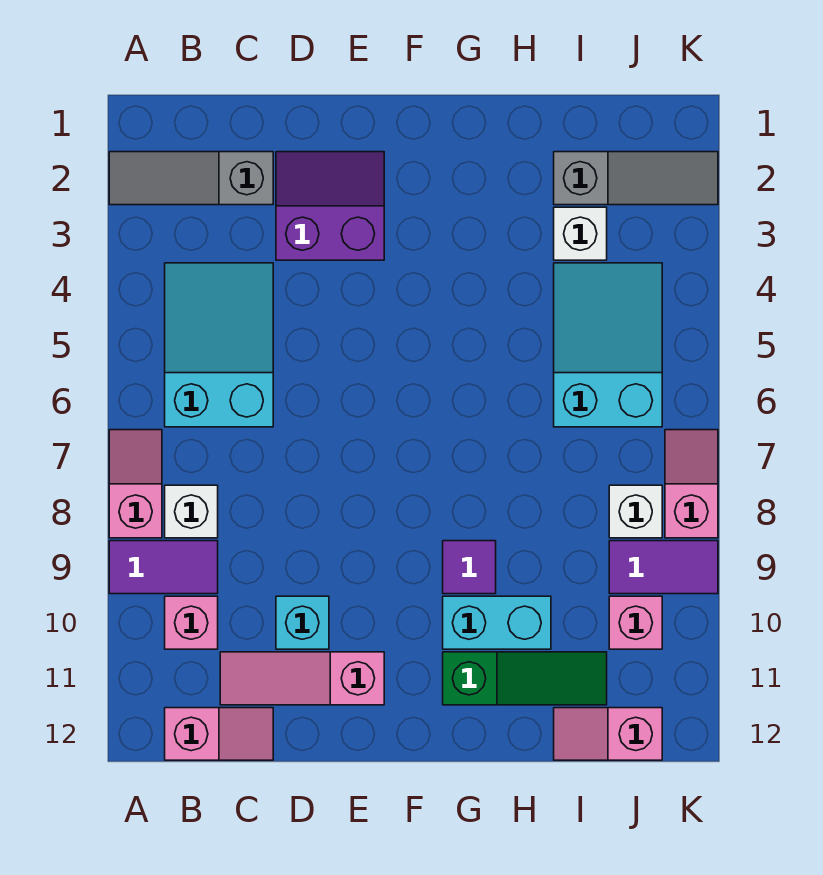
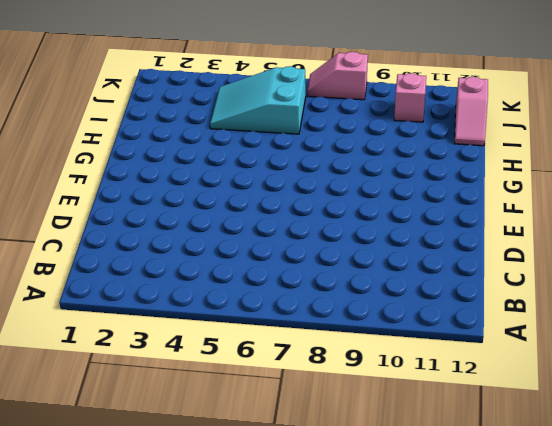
none -> grey 1x3 slope [109,152,273,205]
none -> pink 1x2 slope [109,430,162,538]
none -> purple 1x2 tile [109,541,218,594]

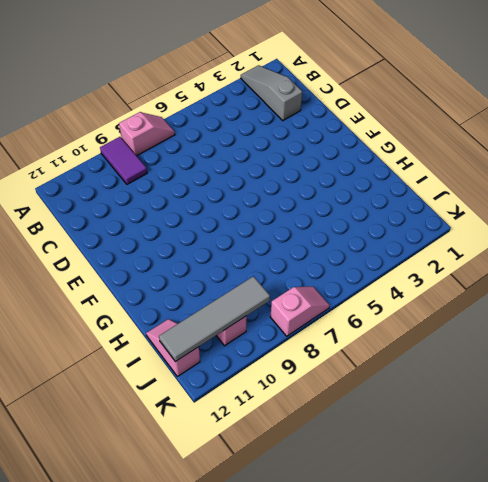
grey 1x4 tile [159,276,270,362] -> none
none -> cyan 2x3 slope [165,263,273,427]
none -> white 1x1 brick [165,485,218,538]
none -> pink 1x1 brick [165,596,218,649]

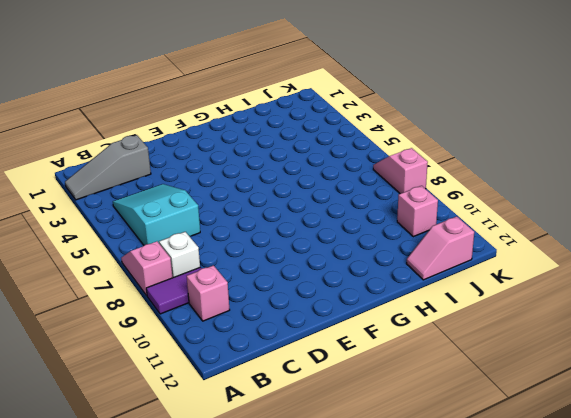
none -> pink 1x2 slope [165,708,273,760]
none -> pink 1x3 slope [220,652,384,705]
none -> purple 2x2 slope [276,152,384,260]

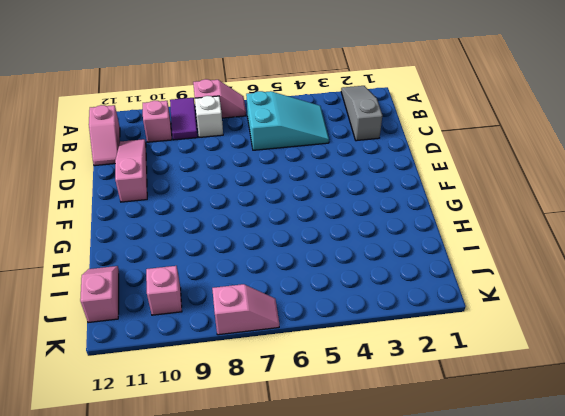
none -> purple 2x2 slope [276,152,384,260]
none -> cyan 1x1 brick [276,596,329,649]
none -> purple 1x1 tile [443,541,496,594]

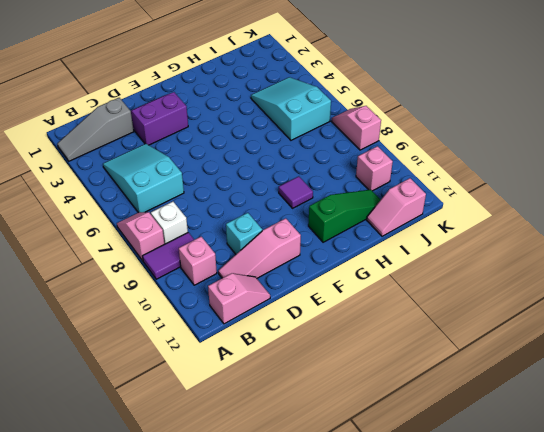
none -> cyan 1x2 brick [443,596,551,649]
none -> grey 1x3 slope [554,152,718,205]
none -> white 1x1 brick [554,207,607,260]

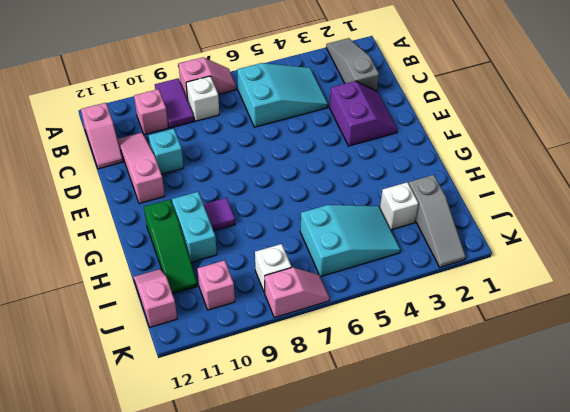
none -> purple 1x2 tile [609,541,718,594]

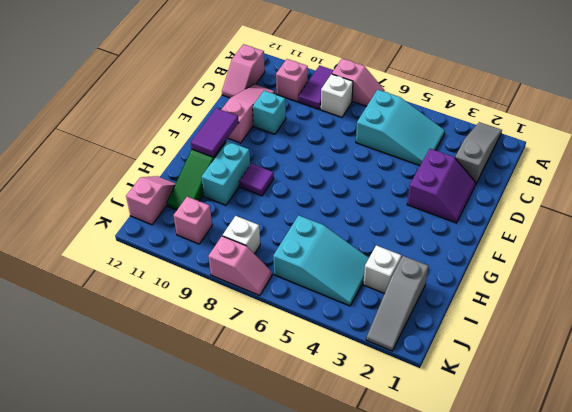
purple 1x2 tile [191,108,239,157] -> purple 1x2 tile moved to [609,541,718,594]

